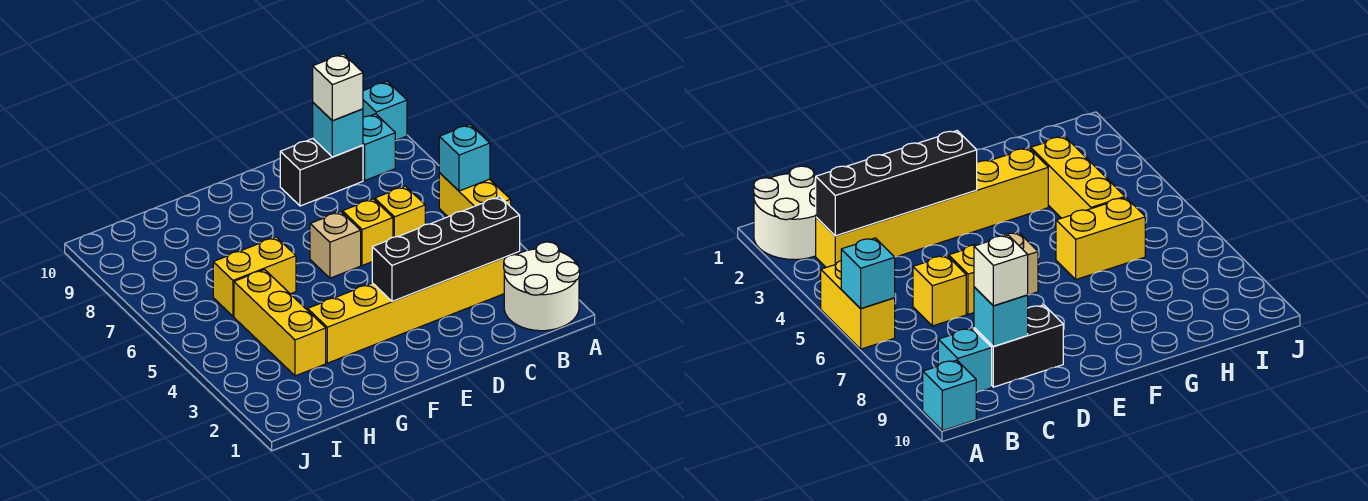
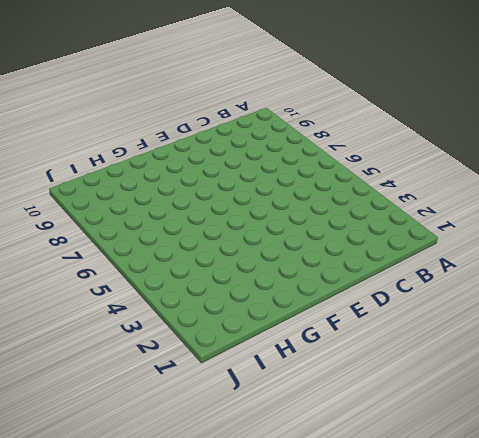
none -> white 2x2 round brick [504,242,580,331]
none -> yellow 1x2 brick [439,173,511,217]
none -> cyan 1x1 brick [363,81,407,141]

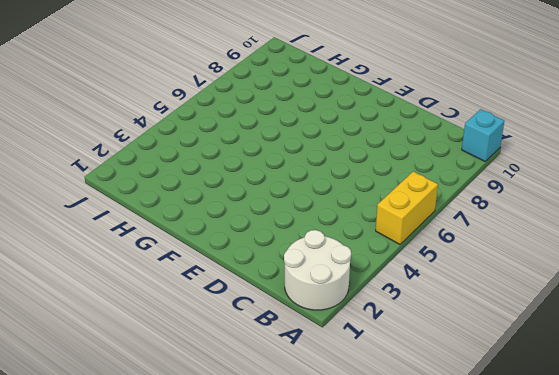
none -> yellow 1x6 brick [308,252,520,363]
none -> cyan 1x1 brick [363,114,395,180]
none -> yellow 1x1 brick [375,186,425,237]

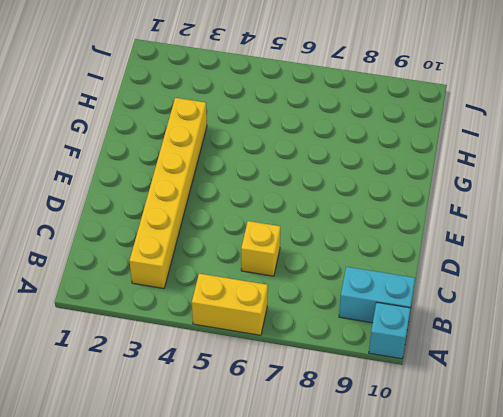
cyan 1x2 brick [339,267,415,323] -> cyan 1x1 brick [363,114,395,180]
none -> white 2x2 round brick [504,242,580,331]
none -> black 1x2 brick [280,139,363,206]
none -> yellow 1x1 brick [342,199,393,266]

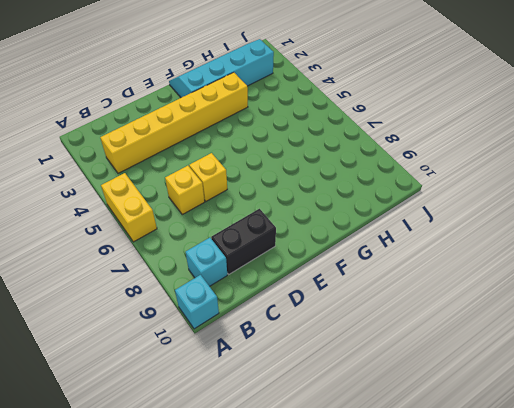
cyan 2x4 slope [169,39,274,98] -> none
none -> white 2x2 round brick [504,242,580,331]
none -> tan 1x1 brick [310,212,361,278]
none -> yellow 1x2 brick [213,237,296,316]

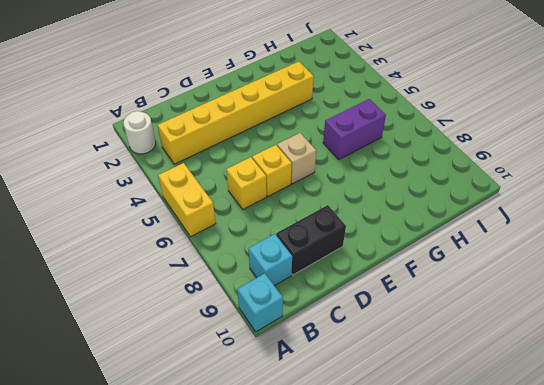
white 1x1 round brick [124,111,156,154] -> white 2x2 round brick [504,242,580,331]
purple 1x2 brick [323,99,386,159] -> yellow 1x2 brick [213,237,296,316]
none -> yellow 1x3 brick [234,270,326,376]
none -> cyan 1x1 brick [439,124,490,191]
none -> black 1x4 brick [372,197,520,301]

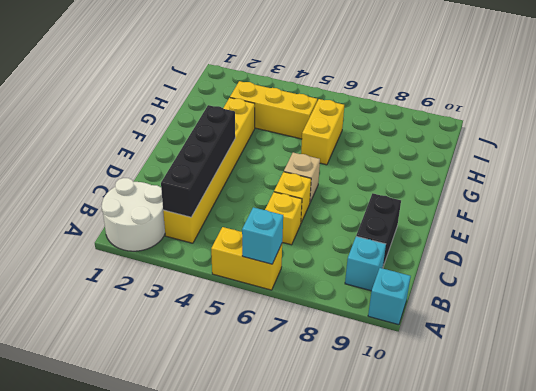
none -> cyan 1x1 brick [313,103,363,157]
none -> white 1x1 brick [313,54,363,121]

